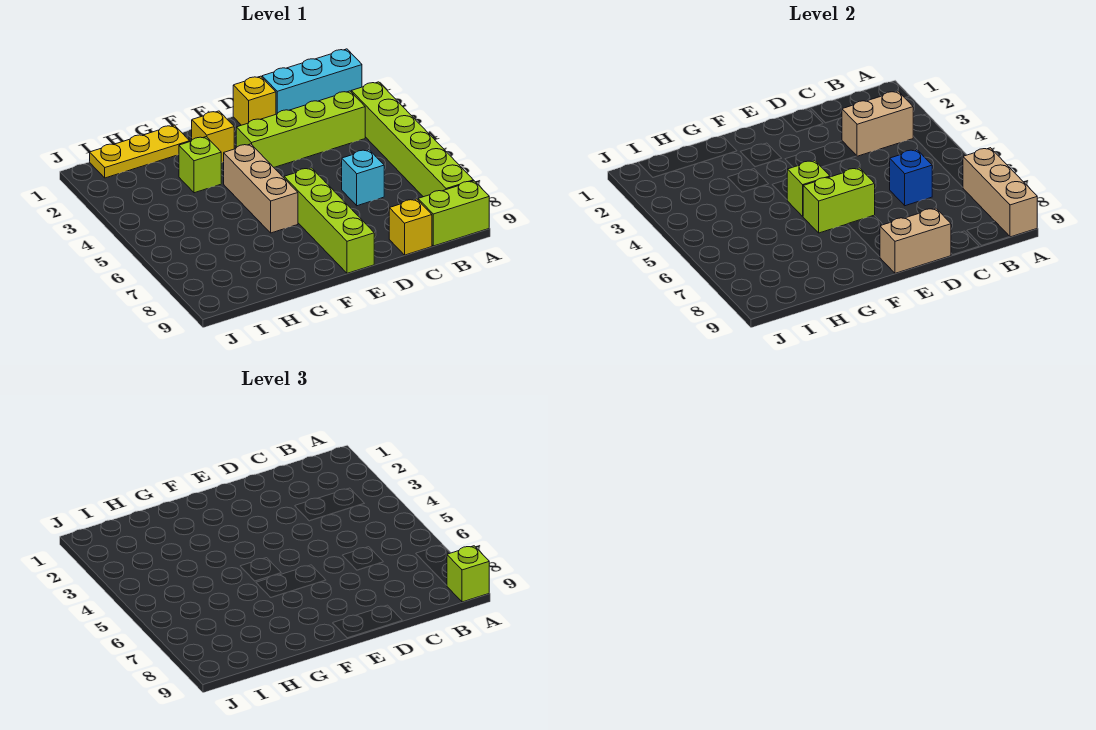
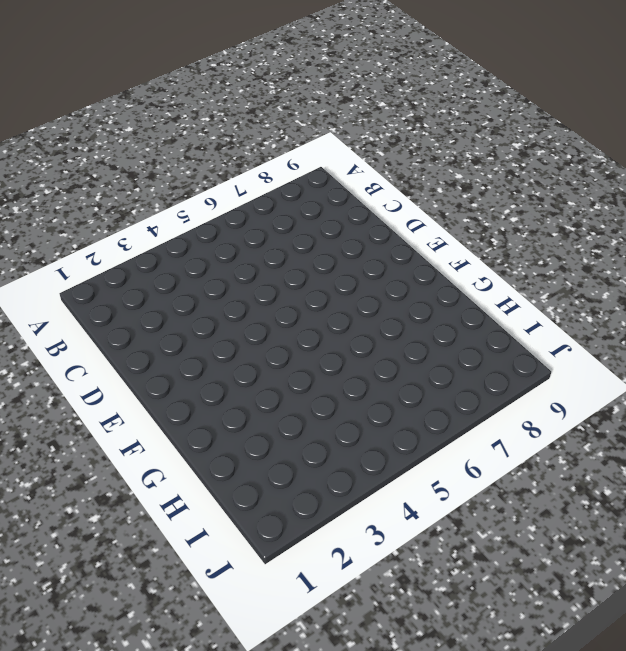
none -> cyan 1x3 brick [262,49,362,114]
none -> lime 1x6 brick [351,82,474,197]
none -> lime 1x2 brick [418,181,489,246]

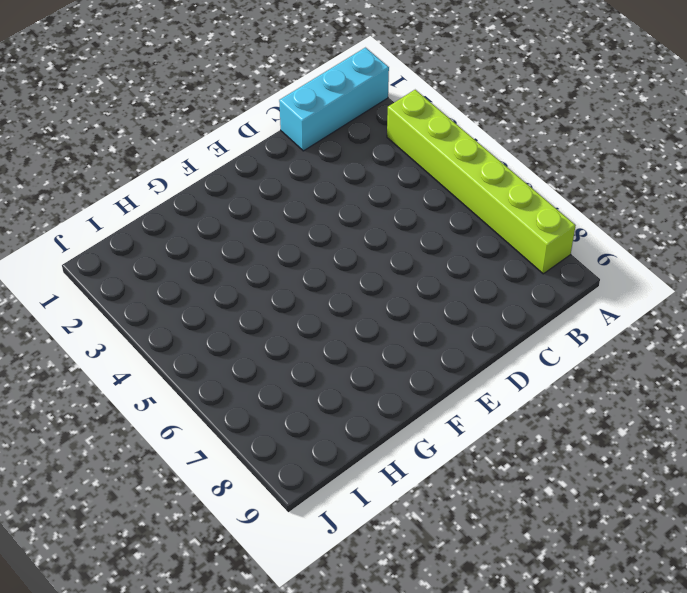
none -> lime 1x2 brick [418,181,489,246]
none -> lime 1x4 brick [236,91,365,167]
none -> cyan 1x1 brick [342,150,384,206]

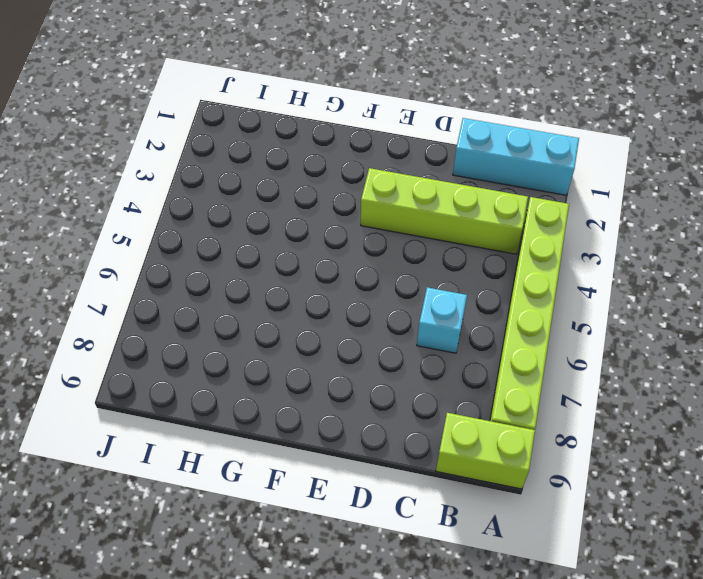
none -> yellow 1x1 brick [389,199,432,255]
none -> yellow 1x1 brick [233,76,276,125]
none -> lime 1x4 brick [284,168,374,273]

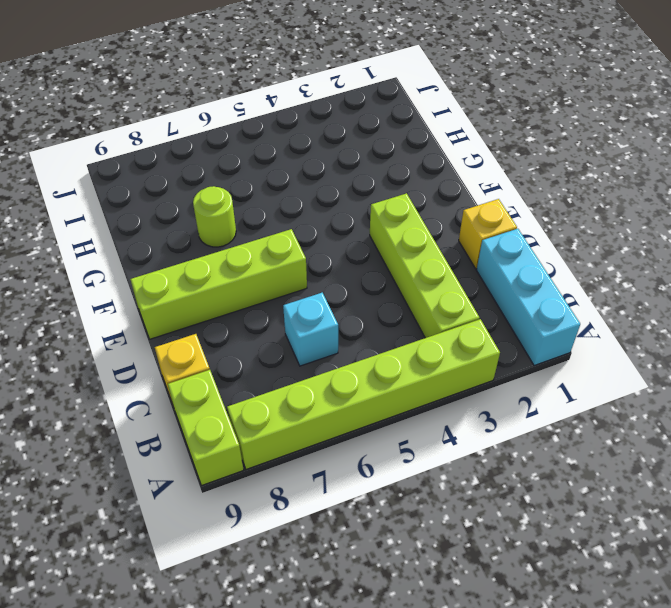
lime 1x1 round brick [193,186,236,247] -> none
none -> yellow 1x1 brick [192,111,234,163]
none -> tan 1x3 brick [224,144,298,233]
none -> yellow 1x3 plate [90,125,190,178]

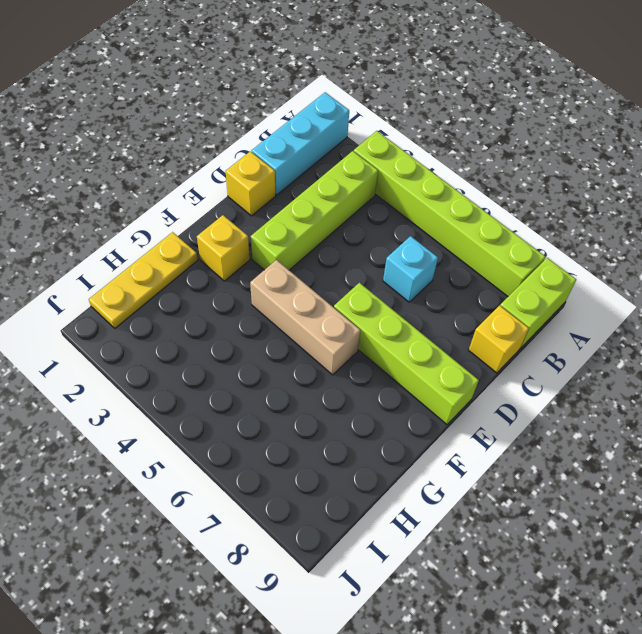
none -> lime 1x1 brick [179,137,221,193]
none -> tan 1x3 brick [963,148,1037,237]
none -> tan 1x2 brick [842,91,913,156]

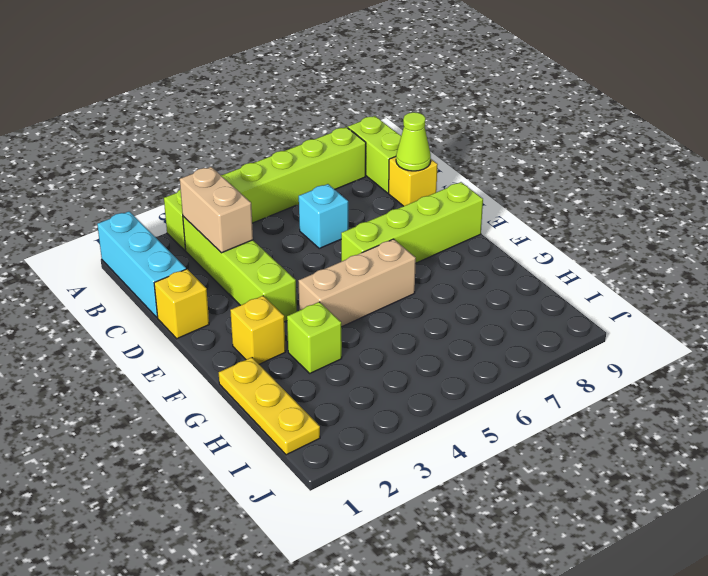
lime 1x1 cone [396,112,431,171] -> none
none -> tan 1x3 brick [963,148,1037,237]
none -> blue 1x1 brick [890,150,932,206]
none -> tan 1x2 brick [880,208,951,273]

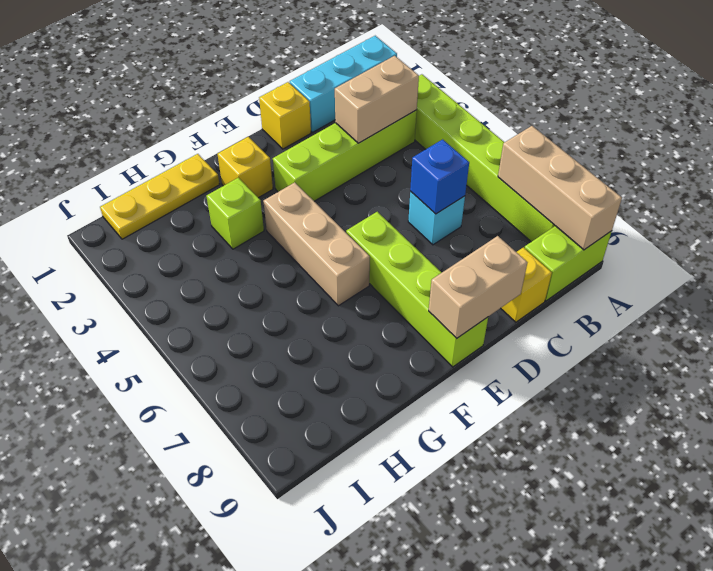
none -> lime 1x2 brick [803,168,875,233]
none -> lime 1x1 brick [787,160,830,216]
none -> lime 1x1 brick [447,546,489,602]

